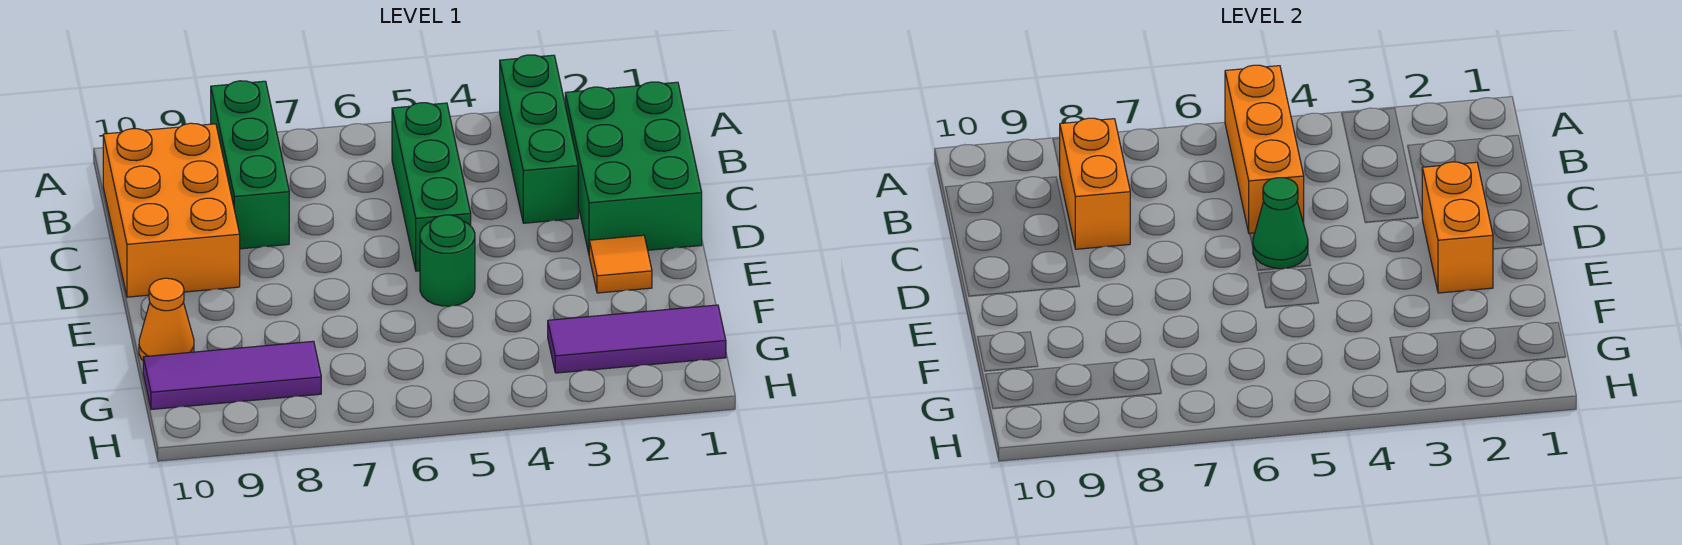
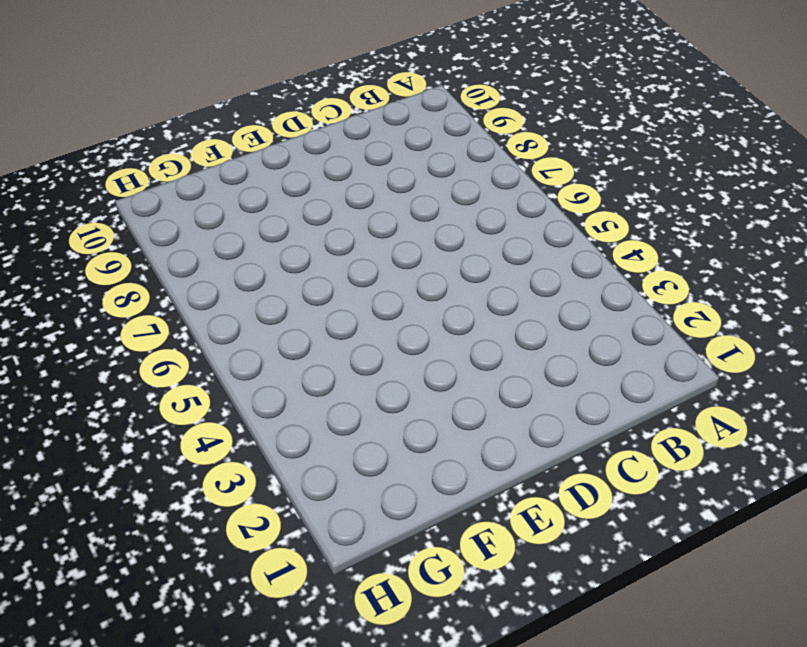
none -> green 1x3 brick [500,55,578,223]
none -> green 1x3 brick [211,81,289,249]
none -> green 2x3 brick [565,82,702,253]

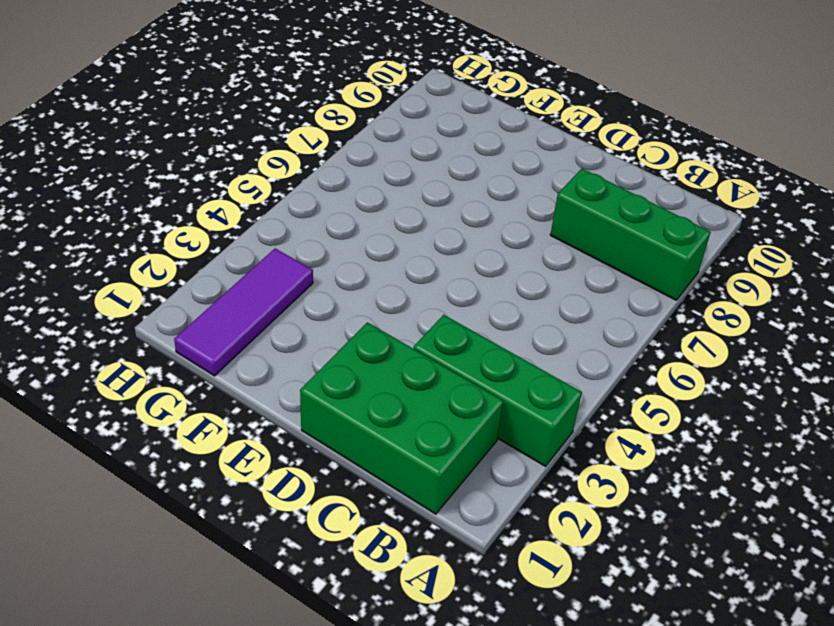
none -> green 1x3 brick [392,103,471,271]
none -> orange 2x3 brick [103,123,240,297]
none -> orange 1x1 tile [589,235,652,293]

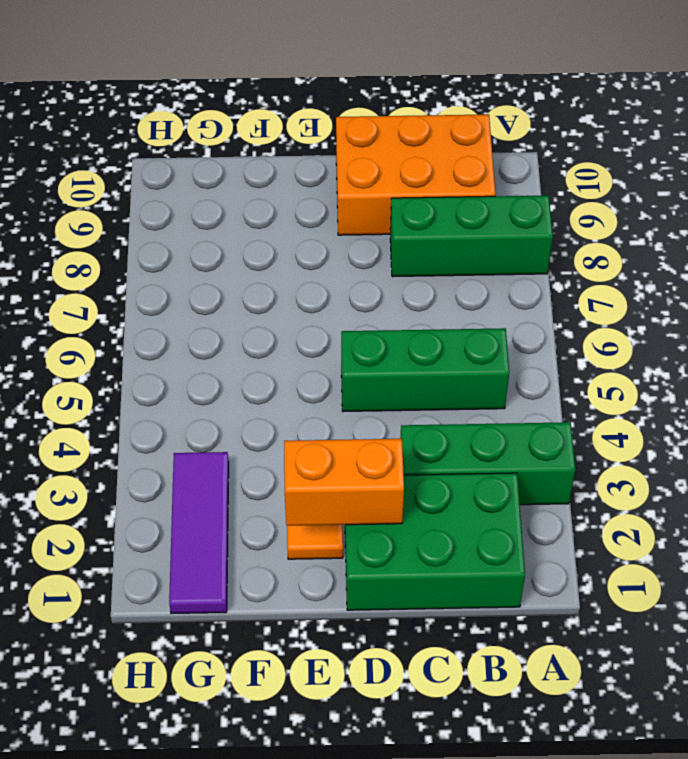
none -> green 1x1 round brick [420,215,475,306]
none -> orange 1x1 cone [139,278,194,360]
none -> purple 1x3 tile [143,341,321,409]

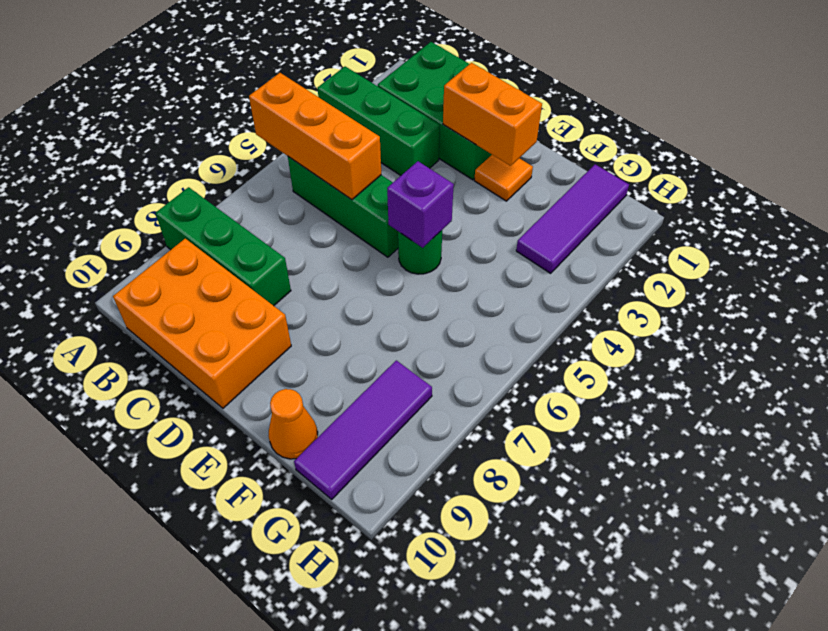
purple 1x1 brick [387,161,454,248] -> none
none -> orange 1x2 brick [1060,118,1130,249]
none -> green 1x1 cone [1253,178,1308,269]

